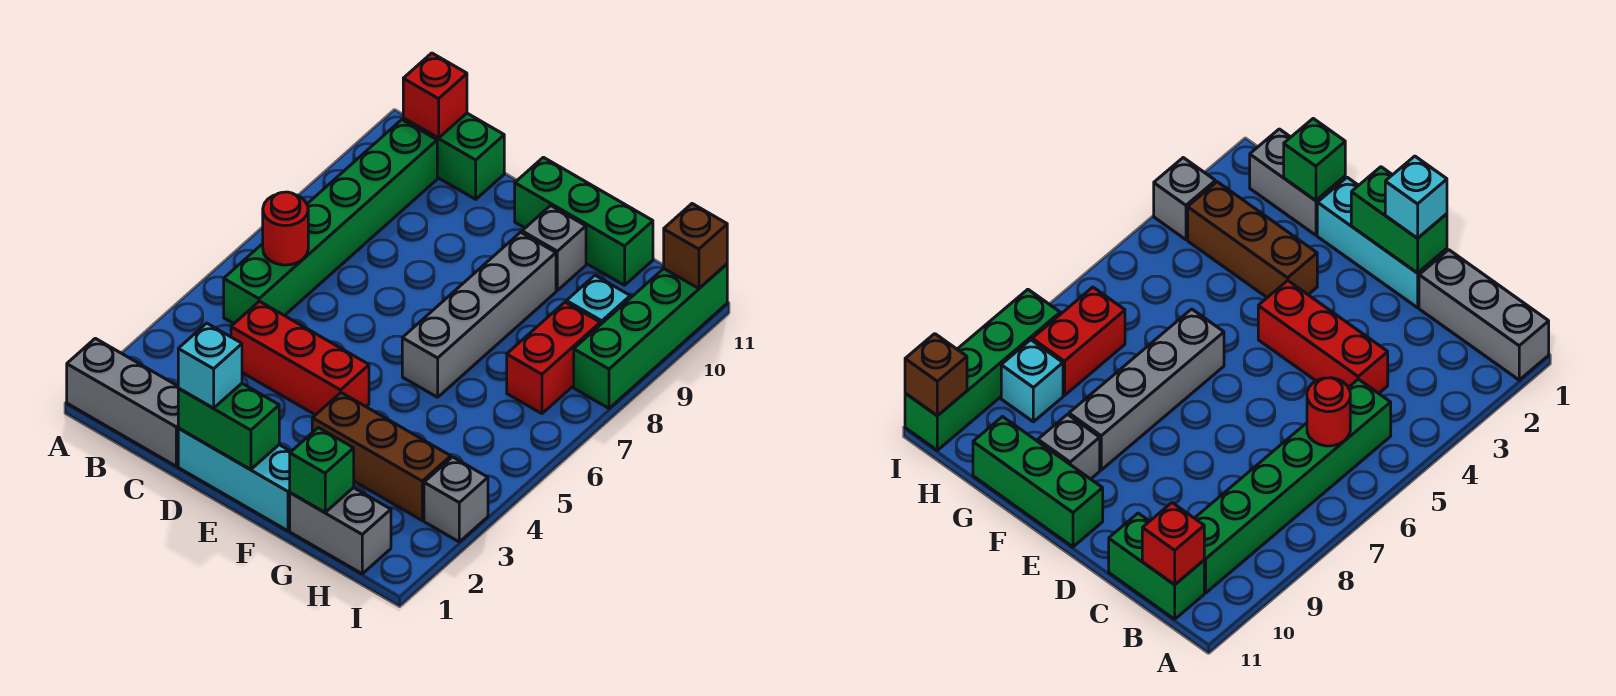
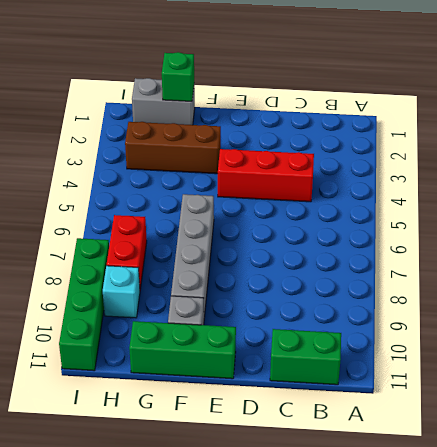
none -> grey 1x3 brick [67,338,178,466]
none -> green 1x6 brick [224,120,437,324]
none -> cyan 1x3 brick [178,428,291,531]

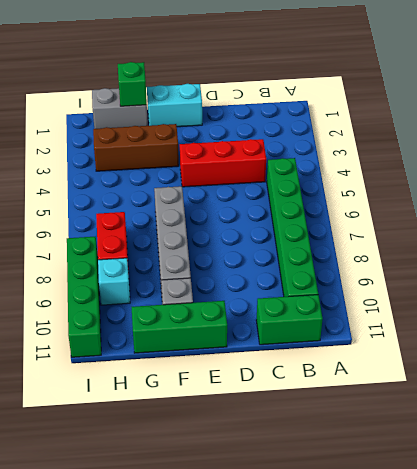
cyan 1x2 brick [147,84,202,127] -> cyan 1x3 brick [178,428,291,531]
none -> grey 1x3 brick [67,338,178,466]
none -> grey 1x1 brick [424,457,488,542]
none -> red 1x1 round brick [263,192,308,265]

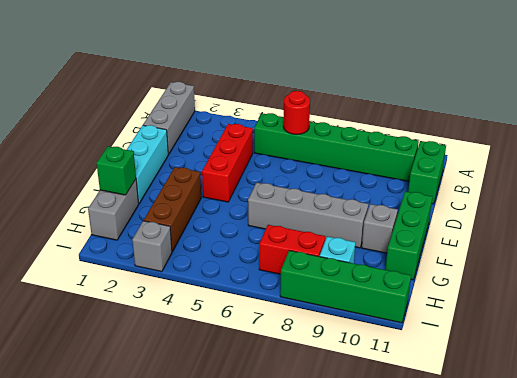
none -> red 1x1 brick [403,53,467,138]
none -> green 1x2 brick [178,384,279,470]
none -> brown 1x1 brick [664,204,727,288]

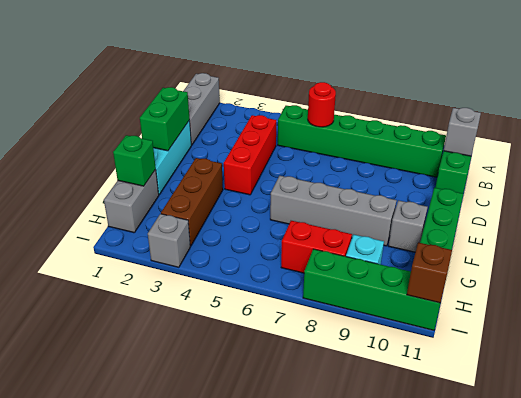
grey 1x1 brick [444,108,481,156] -> red 1x1 brick [403,53,467,138]
none -> cyan 1x1 brick [178,323,242,408]

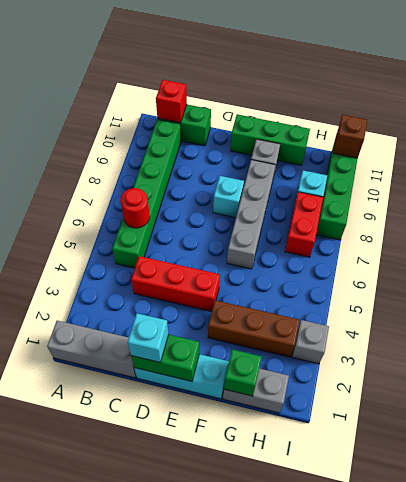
cyan 1x1 brick [213,176,244,218] -> none

